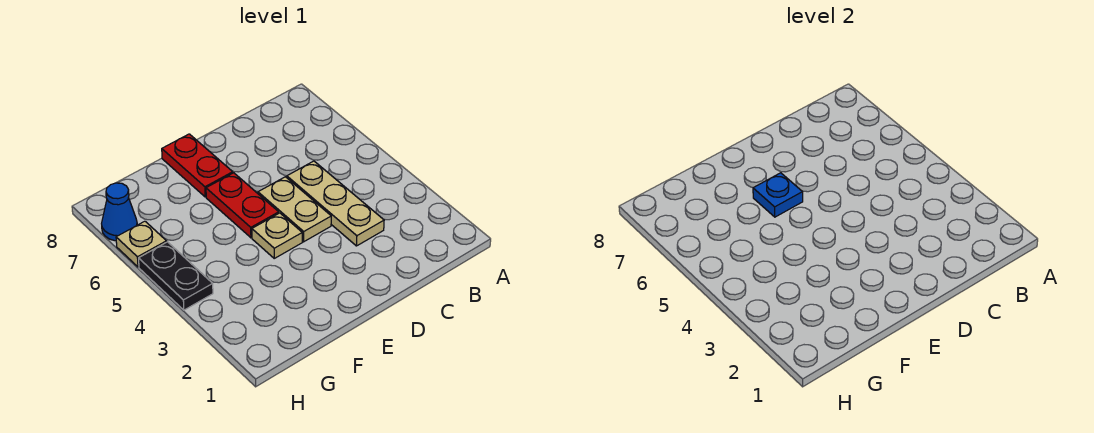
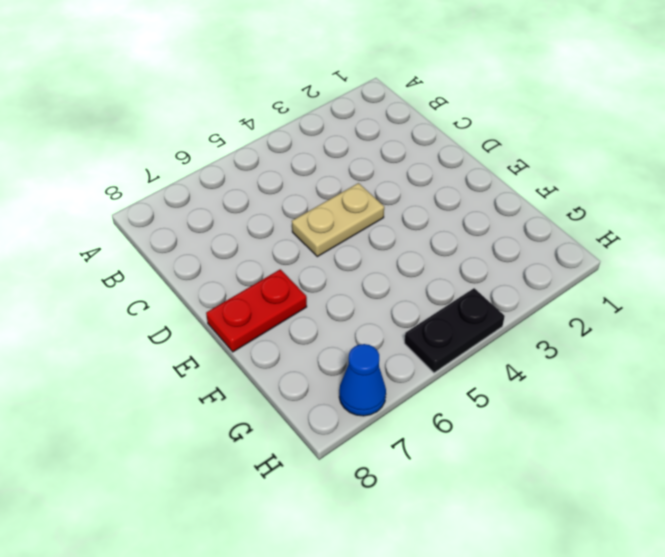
none -> tan 1x3 plate [287,161,384,246]
none -> tan 1x1 plate [252,213,302,258]

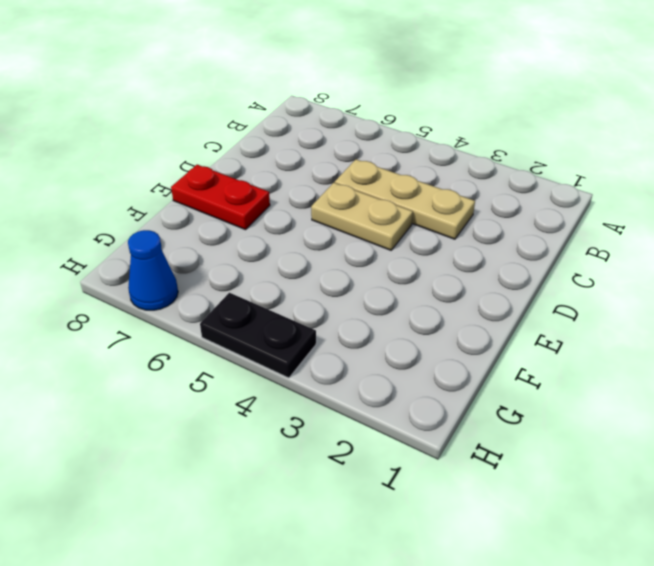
none -> tan 1x1 plate [252,213,302,258]
none -> red 1x2 plate [206,173,279,238]

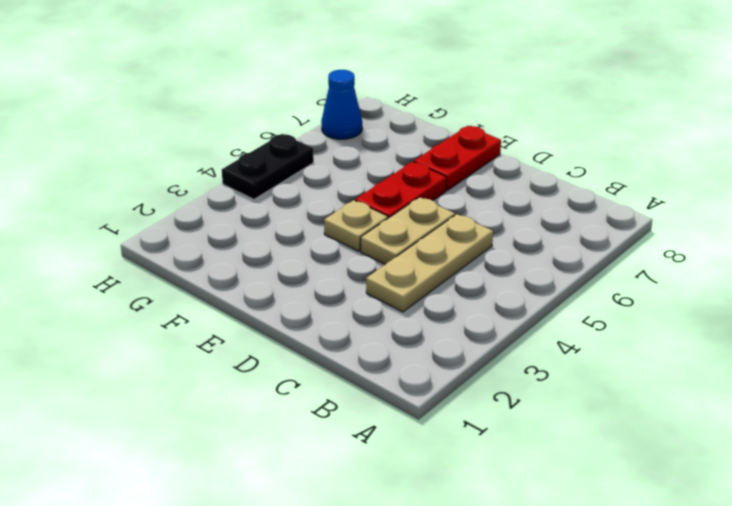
none -> tan 1x1 plate [116,221,167,267]
none -> blue 1x1 plate [753,173,803,217]

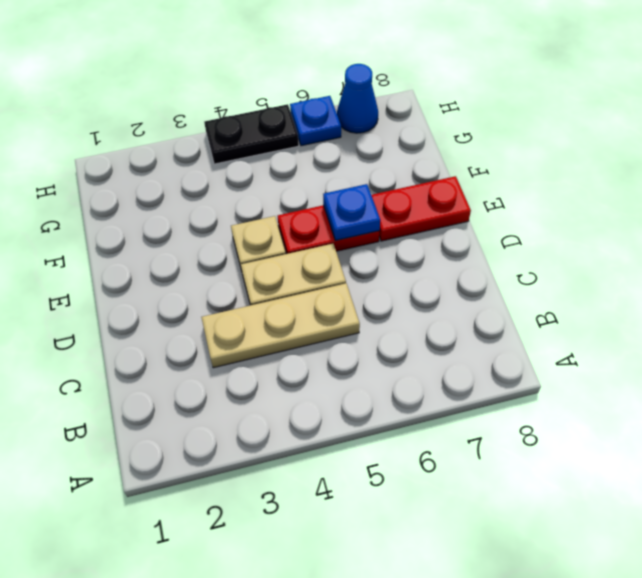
blue 1x1 plate [290,96,341,146] -> tan 1x1 plate [116,221,167,267]

